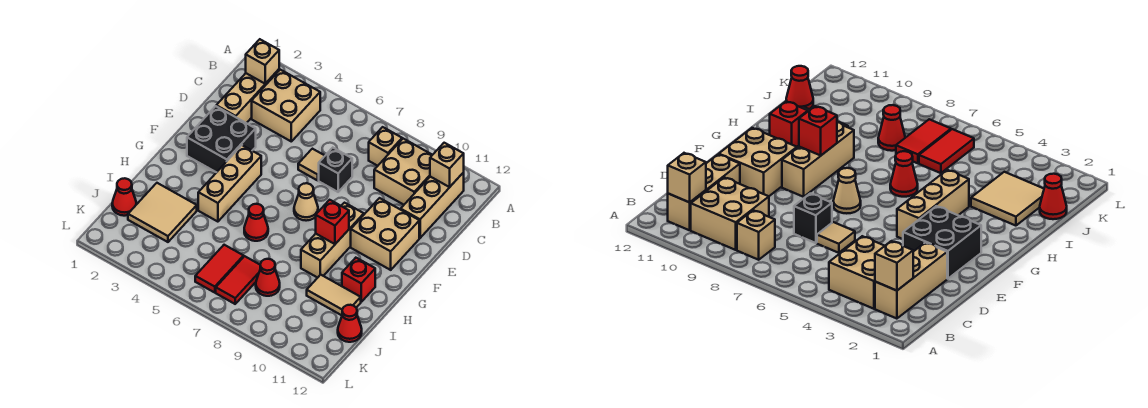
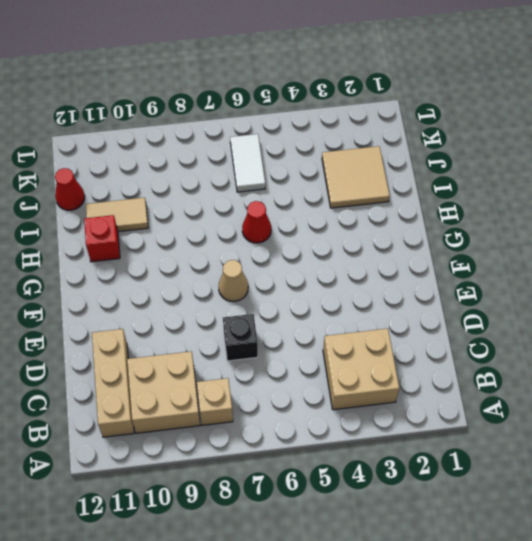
white 1x2 tile [230,134,265,192] -> red 1x2 tile [195,245,244,293]
none -> tan 1x3 brick [216,69,279,123]
none -> tan 1x1 tile [298,149,325,180]
none -> black 2x2 brick [187,106,256,172]

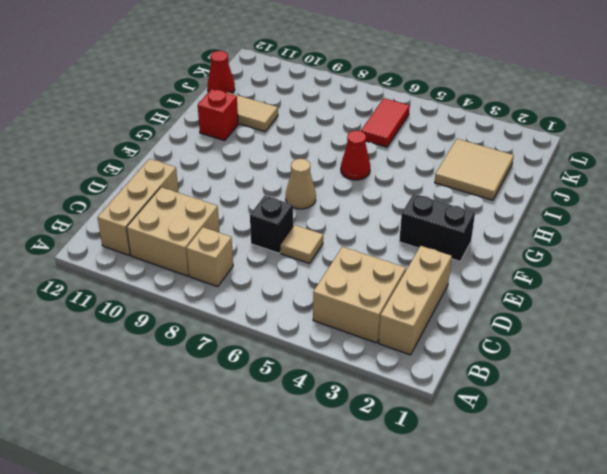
black 1x2 brick [399,194,475,261] -> black 2x2 brick [187,106,256,172]
none -> tan 2x2 brick [351,198,419,270]
none -> tan 1x3 brick [198,145,261,222]
none -> tan 1x3 brick [301,203,364,278]

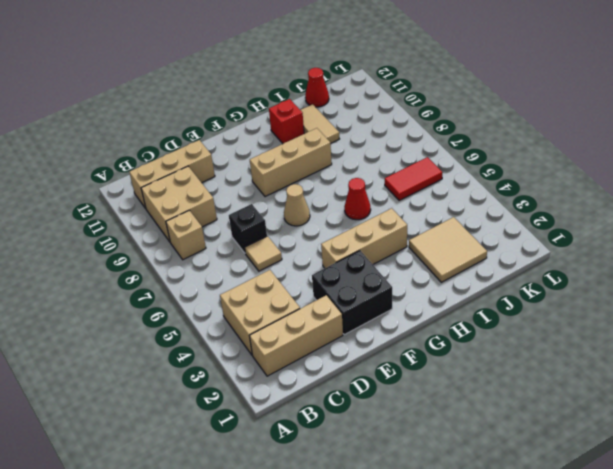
none -> tan 2x2 brick [351,198,419,270]
none -> red 1x1 cone [112,178,136,216]
none -> red 1x2 tile [216,256,260,304]

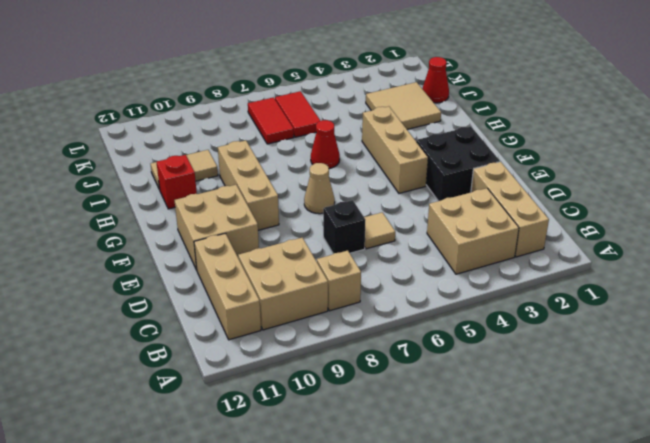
none -> red 1x1 cone [256,259,280,296]
none -> red 1x1 cone [338,305,362,342]
none -> tan 1x1 brick [246,39,279,84]

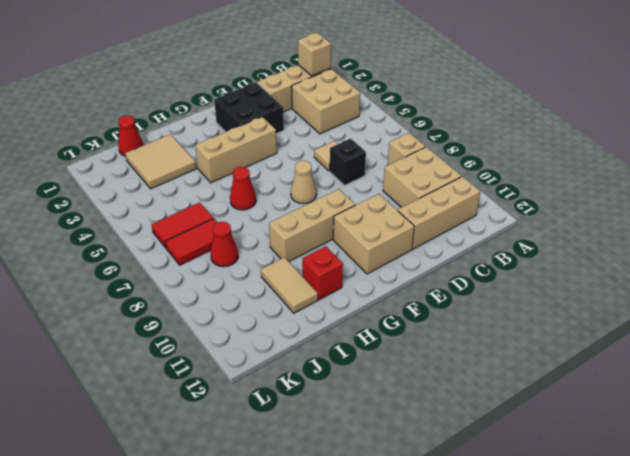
none -> red 1x1 cone [338,305,362,342]
none -> tan 1x1 brick [430,143,464,187]
none -> red 1x1 brick [316,200,349,244]

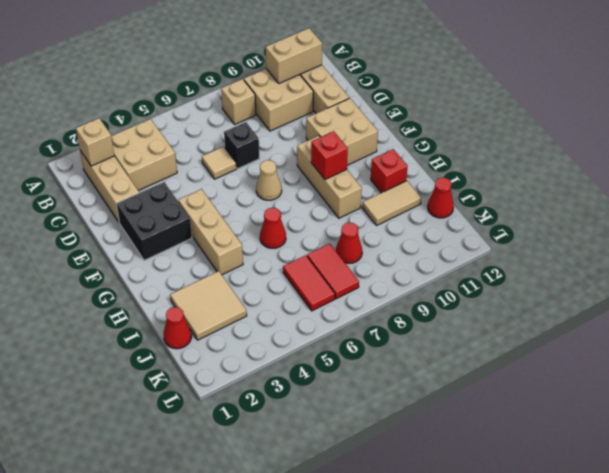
tan 1x2 brick [266,28,322,83] -> tan 1x1 brick [430,143,464,187]

